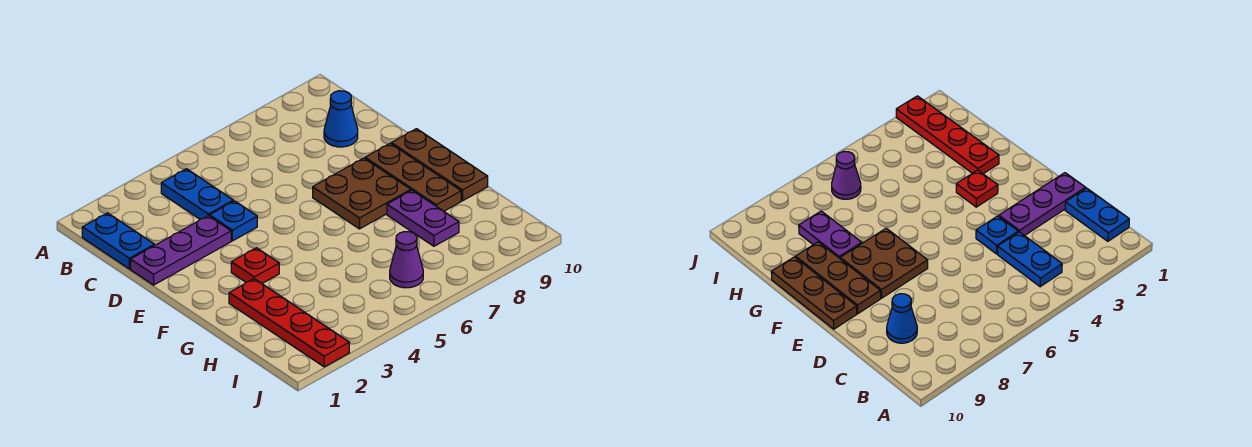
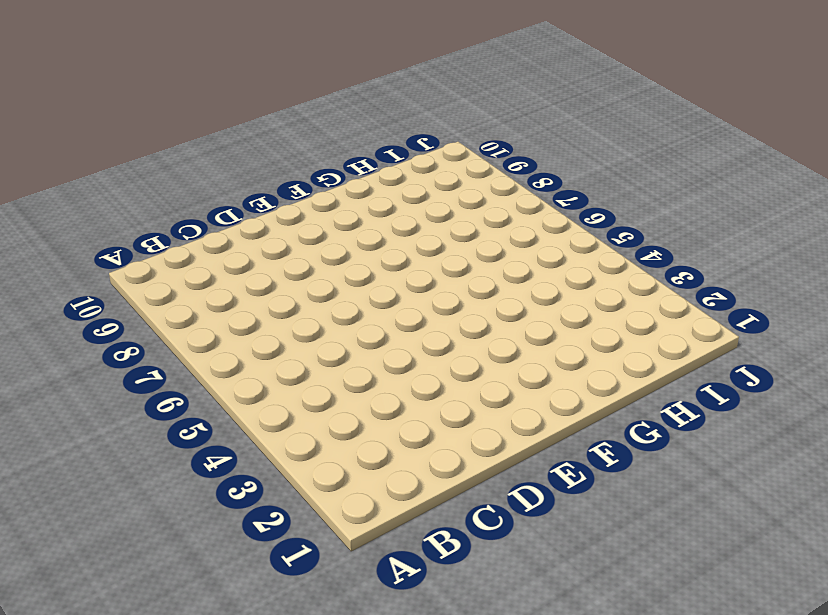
none -> blue 1x2 plate [82,213,154,269]
none -> blue 1x2 plate [161,169,233,219]
none -> blue 1x1 cone [324,91,358,147]

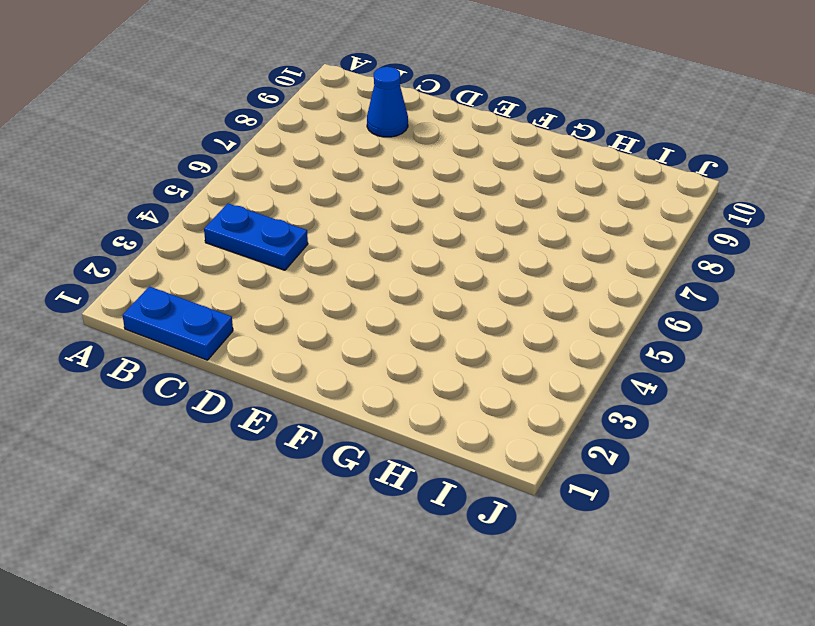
none -> purple 1x3 plate [131,216,231,285]
none -> blue 1x1 plate [210,201,257,241]
none -> brown 2x2 plate [313,158,411,229]

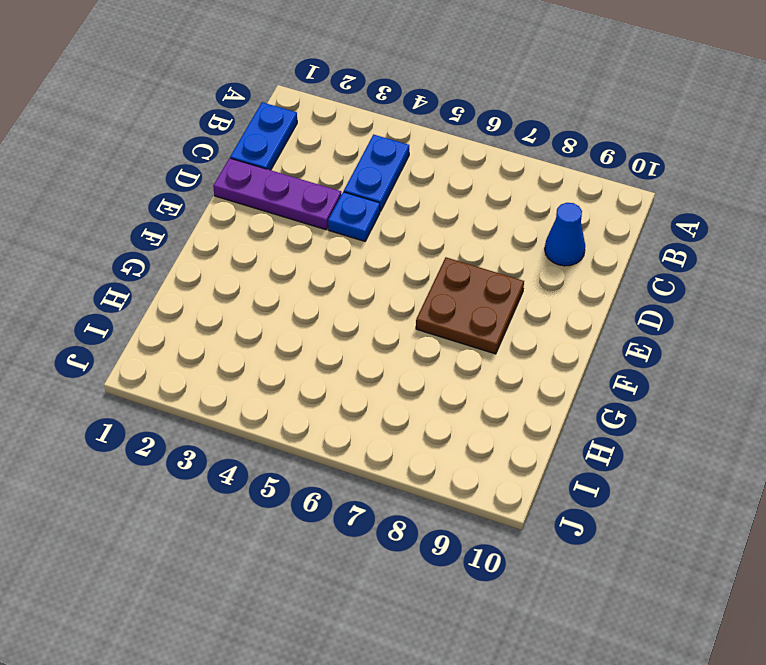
none -> brown 1x3 plate [365,143,461,211]
none -> brown 1x3 plate [391,129,488,201]
none -> red 1x1 plate [231,248,279,283]

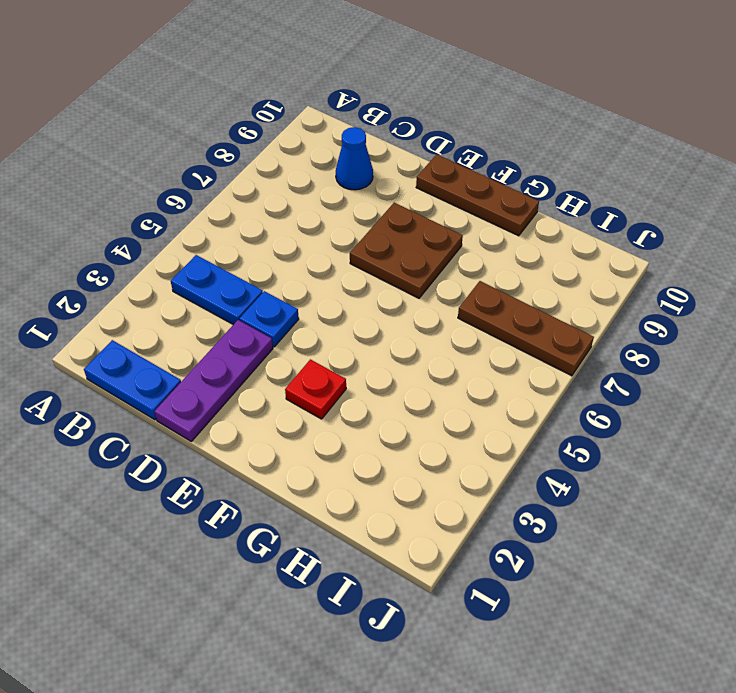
brown 1x3 plate [458,281,594,376] -> brown 1x3 plate moved to [365,143,461,211]
none -> red 1x4 plate [229,279,349,367]
none -> purple 1x2 plate [387,190,459,246]
none -> purple 1x1 cone [390,232,423,288]

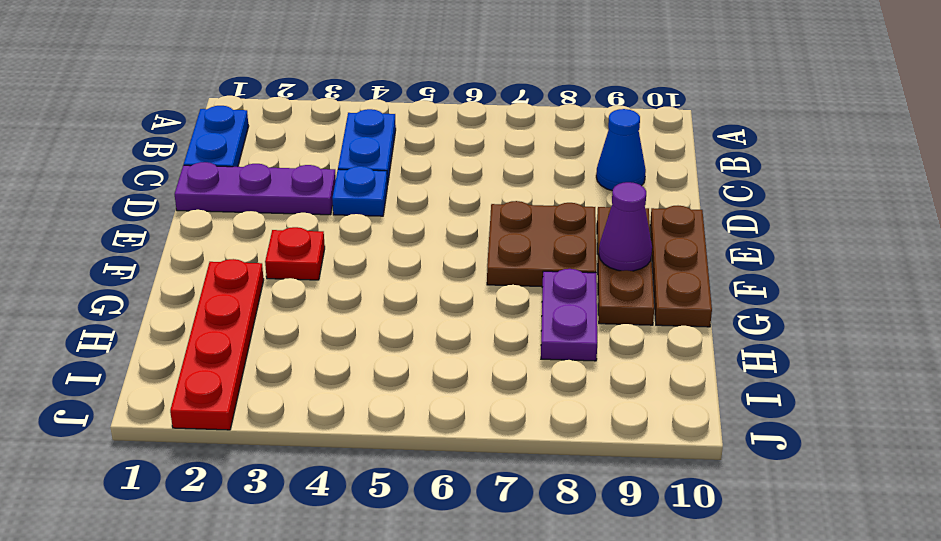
purple 1x1 cone [599,182,652,271] -> purple 1x1 cone moved to [390,232,423,288]

